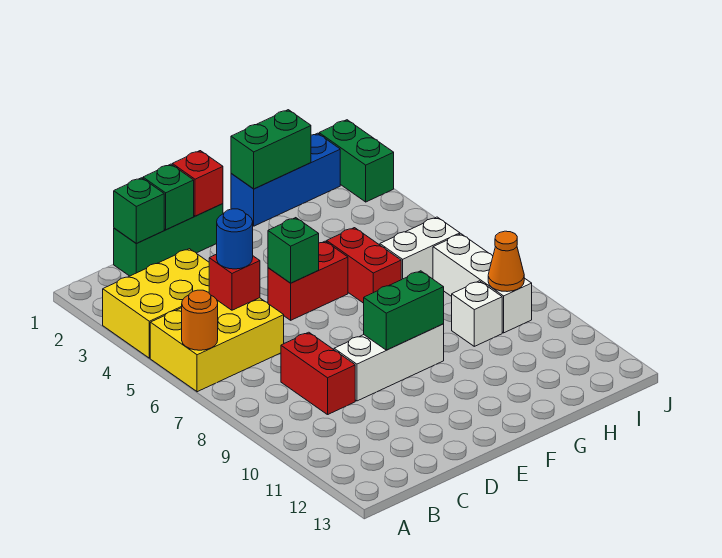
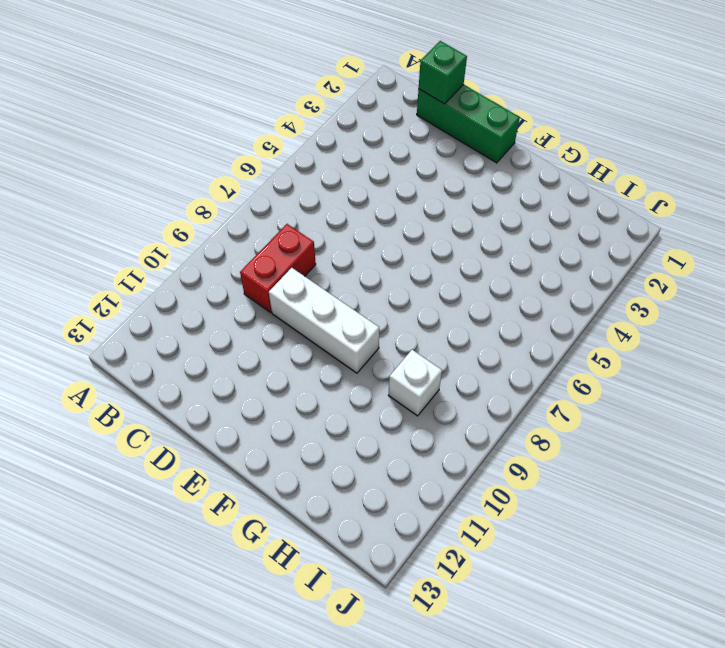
none -> yellow 2x3 brick [103,249,209,358]
none -> yellow 2x3 brick [150,298,284,392]
none -> red 1x2 brick [268,241,348,320]

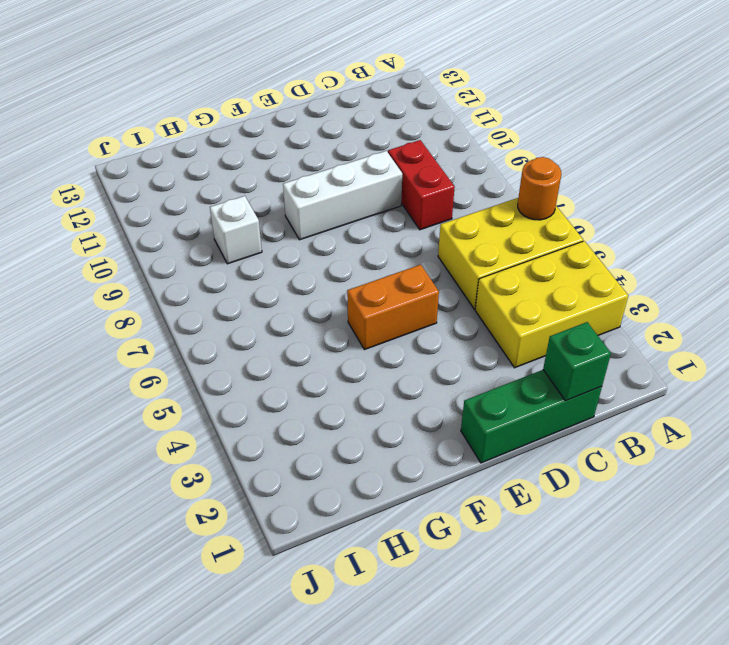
orange 1x2 brick [347,265,439,350] -> red 1x2 brick [268,241,348,320]
none -> blue 1x3 brick [231,133,340,226]
none -> red 1x2 brick [327,228,401,303]
none -> white 1x2 brick [380,217,460,280]

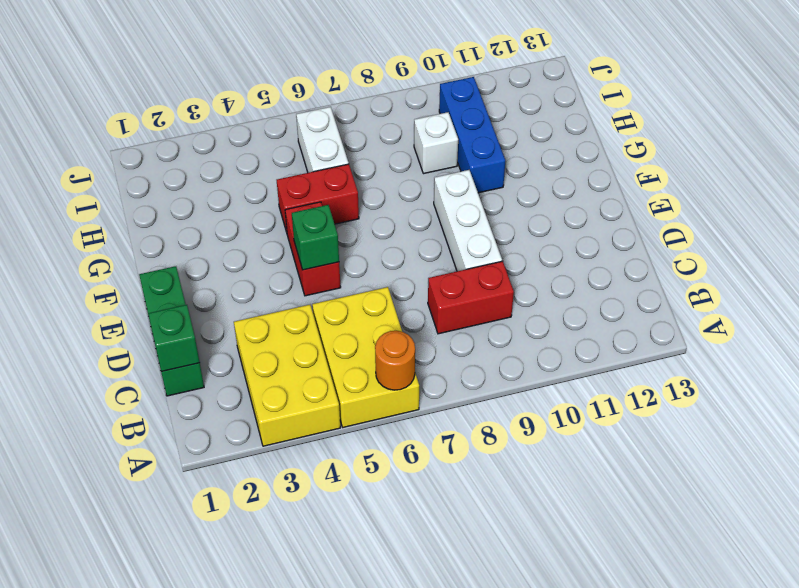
blue 1x3 brick [439,77,505,193] -> blue 1x3 brick moved to [231,133,340,226]
none -> white 1x3 brick [433,234,532,333]
none -> green 1x2 brick [319,120,394,202]
none -> red 1x1 brick [209,254,260,310]

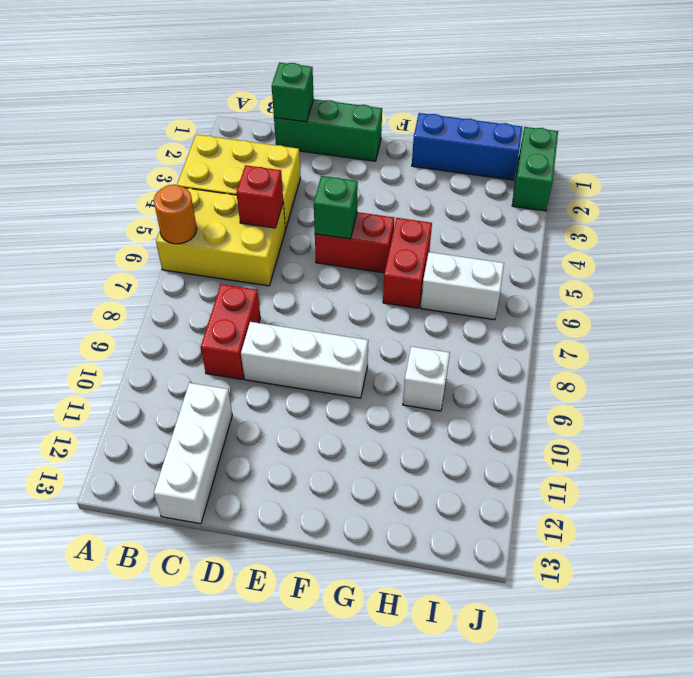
white 1x3 brick [154,383,232,524] -> white 1x3 brick moved to [433,234,532,333]
none -> green 1x1 brick [143,164,194,230]
none -> red 1x1 brick [172,151,223,216]
none -> green 1x2 brick [364,271,444,350]

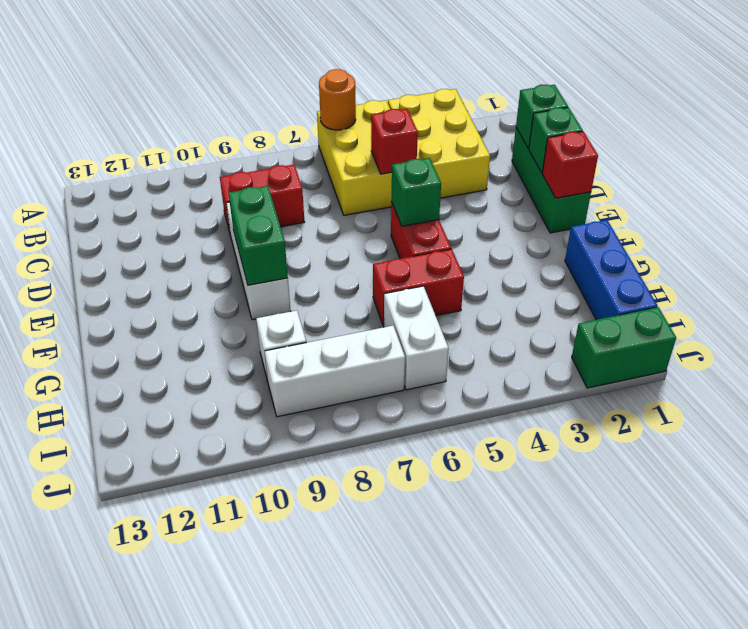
none -> green 1x2 brick [231,110,311,189]
none -> orange 1x1 cone [488,231,524,292]
none -> blue 1x1 round brick [217,209,253,269]

